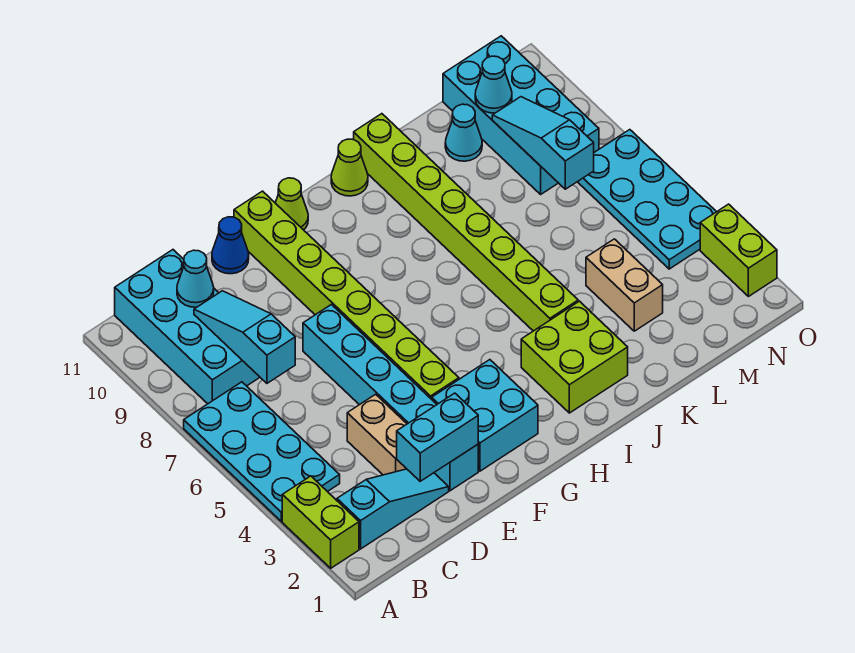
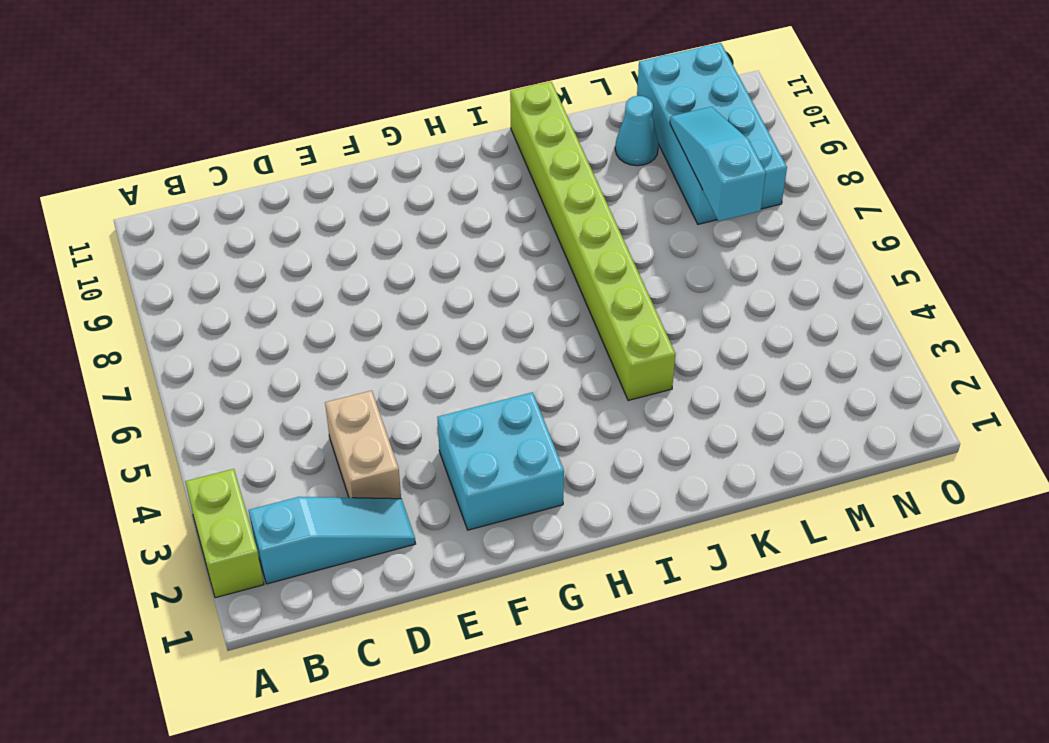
none -> cyan 2x4 plate [184,382,340,521]
none -> cyan 2x4 brick [115,250,260,404]
none -> cyan 1x6 brick [303,305,478,491]

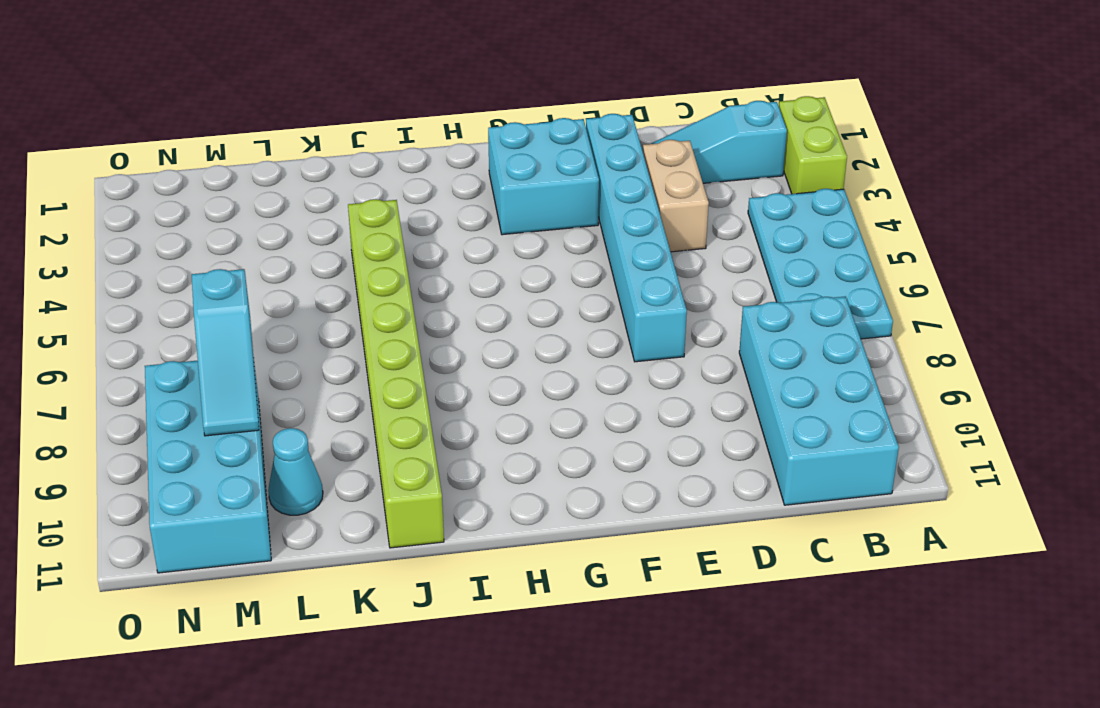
none -> blue 1x1 cone [212,217,249,274]
none -> lime 1x8 brick [234,191,459,399]
none -> lime 1x1 cone [275,178,308,230]

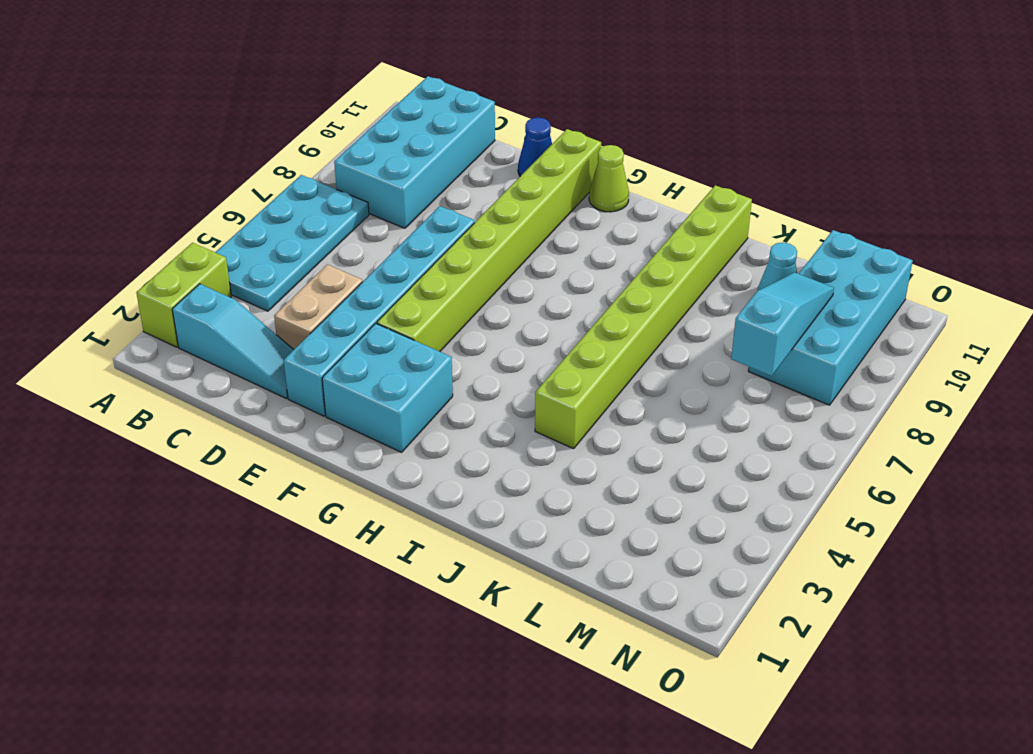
none -> lime 2x2 brick [521,301,628,413]
none -> lime 1x1 cone [331,139,368,196]
none -> tan 1x2 brick [586,239,663,331]

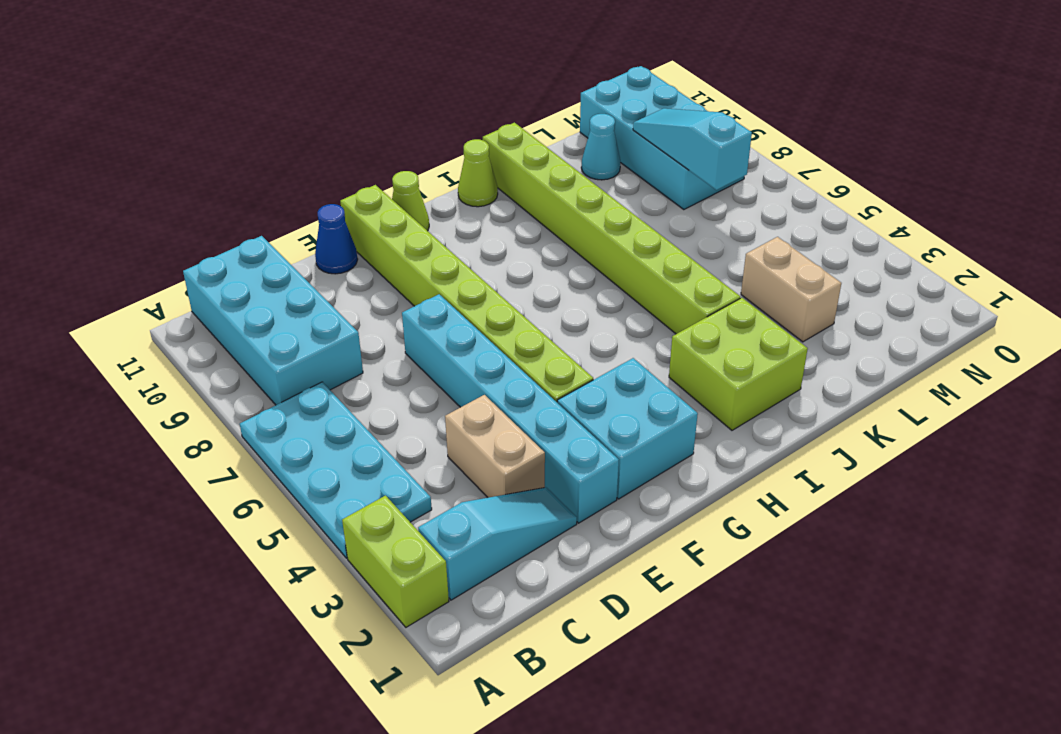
none -> cyan 2x4 plate [578,130,716,269]
none -> lime 1x2 brick [700,204,777,297]
none -> cyan 1x3 slope [194,291,295,383]

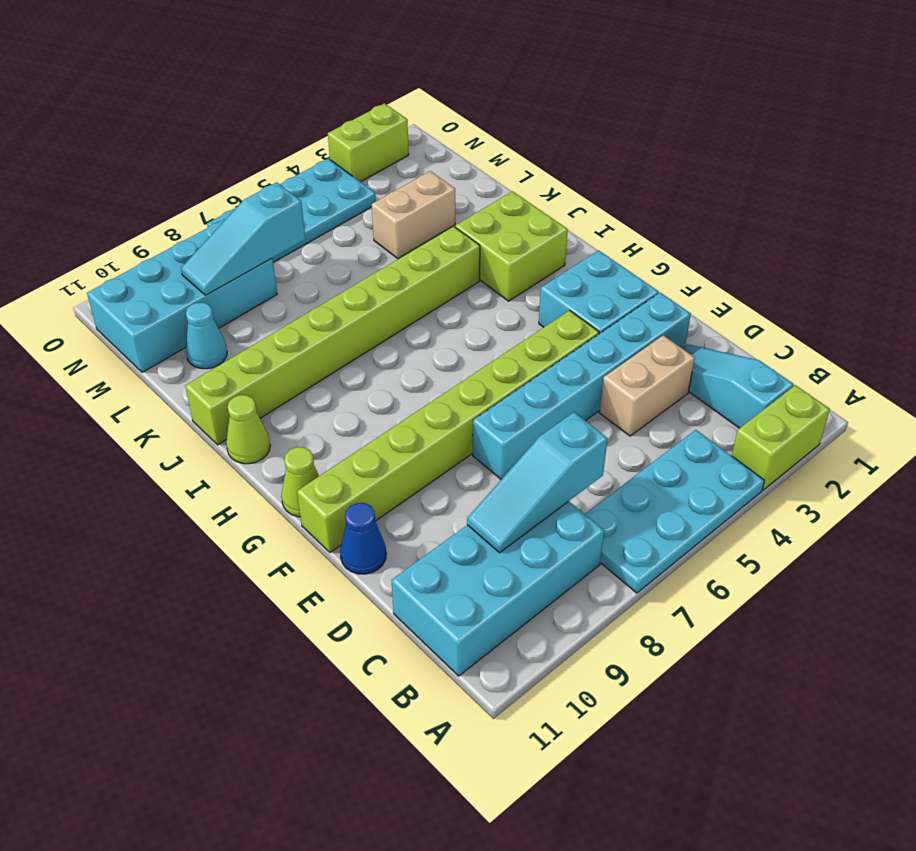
none -> cyan 1x1 cone [177,250,214,307]
none -> cyan 1x2 brick [397,393,478,481]
none -> cyan 1x1 cone [475,56,512,113]

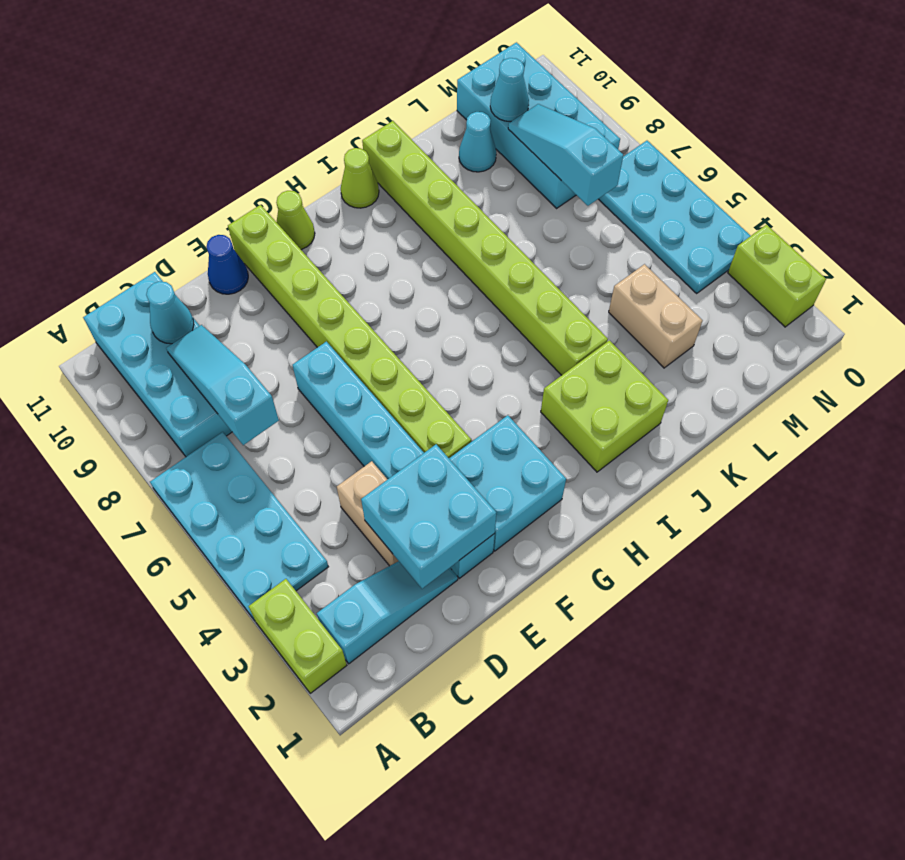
cyan 2x2 brick [361,444,496,589] -> cyan 1x2 brick [397,393,478,481]

